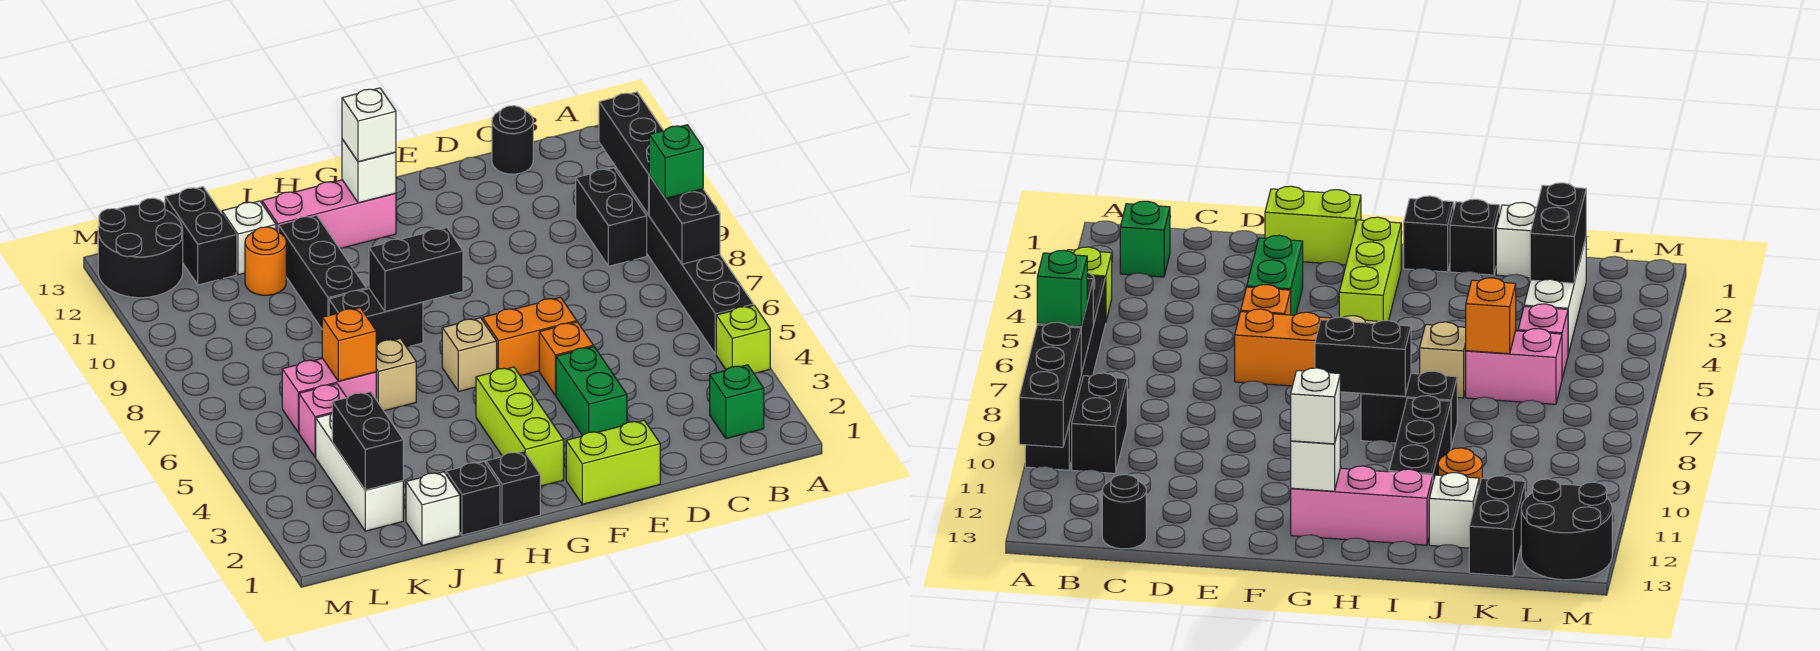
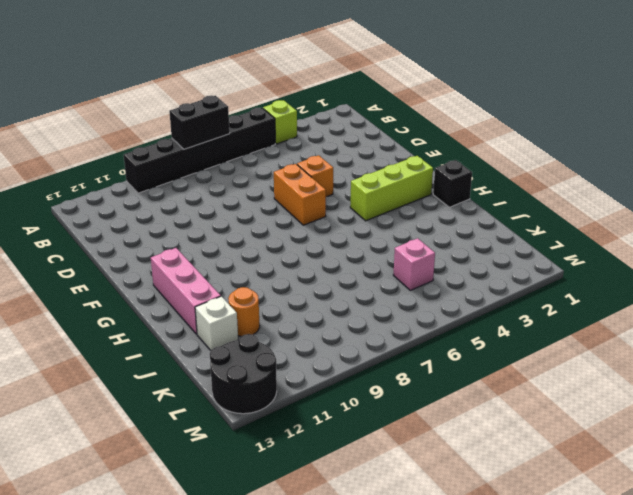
none -> green 1x1 brick [710,365,764,438]
none -> black 1x2 brick [576,168,647,266]
none -> black 1x1 round brick [492,106,533,174]
none -> lime 1x2 brick [566,420,660,504]

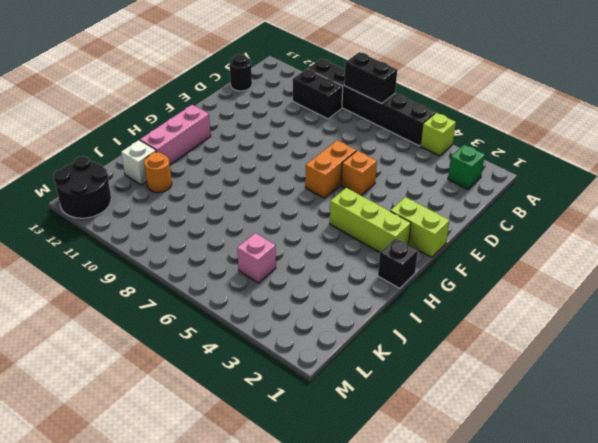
lime 1x2 brick [390,197,450,257] -> lime 1x2 brick turned to [566,420,660,504]
none -> green 1x2 brick [556,347,627,435]
none -> tan 1x1 brick [442,318,497,392]
none -> black 1x2 brick [329,289,423,347]
none -> black 1x1 brick [446,462,500,535]

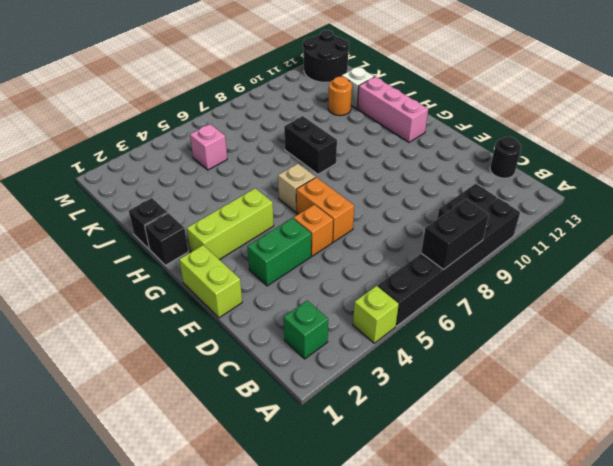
none -> tan 1x1 brick [376,338,416,411]
none -> black 1x3 brick [279,215,366,329]
none -> white 1x1 brick [406,472,460,545]
none -> pink 1x2 brick [282,358,376,433]

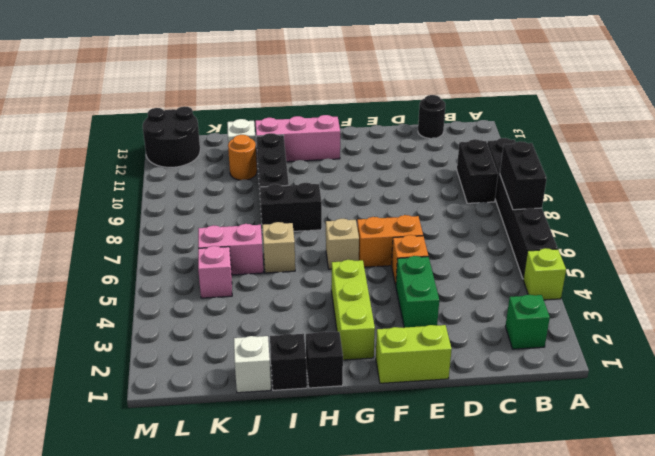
none -> white 1x3 brick [316,414,403,531]
none -> black 1x2 brick [165,187,236,285]
none -> black 1x3 brick [599,92,664,215]
none -> black 1x2 brick [369,228,463,311]

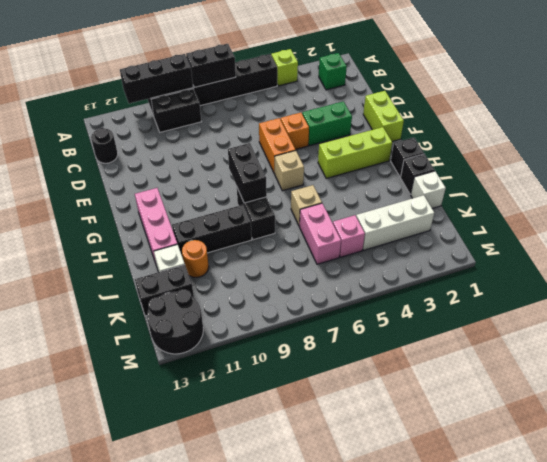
none -> white 1x1 brick [342,139,396,203]
none -> orange 1x1 brick [322,308,376,381]
none -> black 1x2 brick [332,392,403,490]
none -> green 1x1 brick [649,125,703,198]

